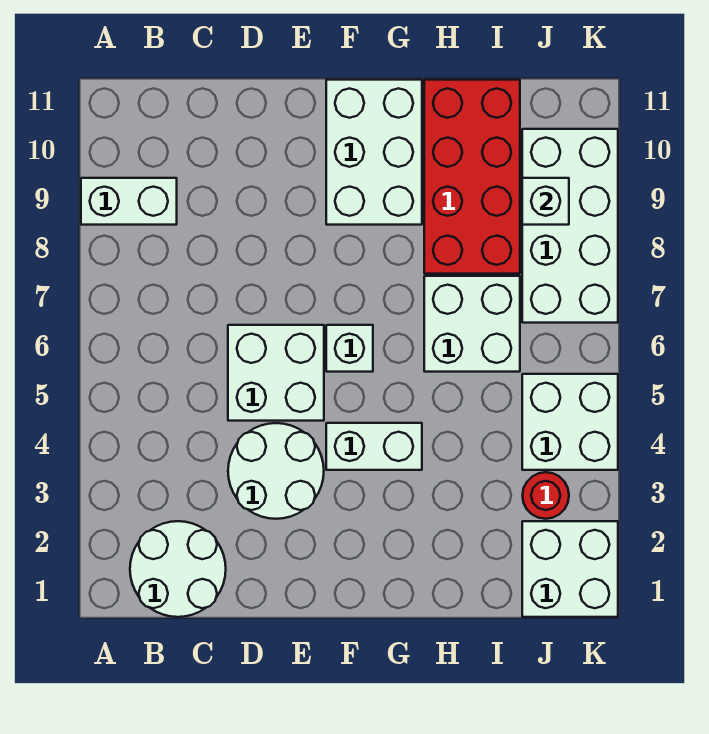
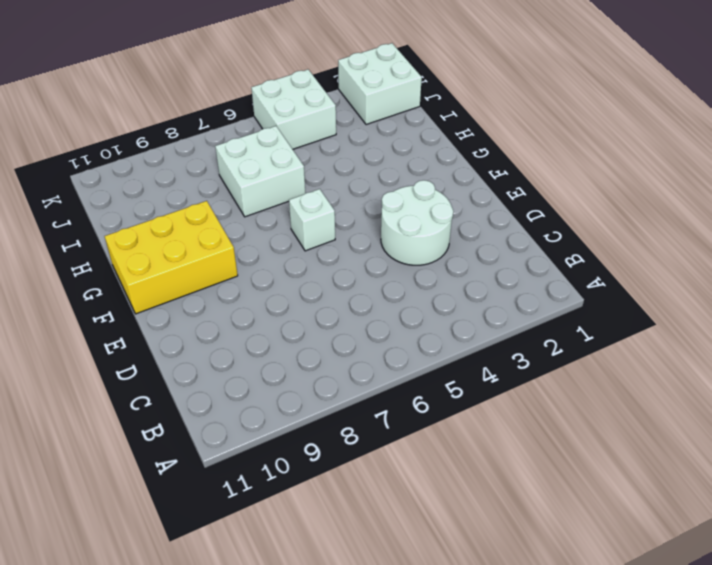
yellow 2x3 brick [104,201,238,314] -> white 2x3 brick [326,80,422,225]
none -> white 1x2 brick [81,178,177,225]
none -> white 2x2 round brick [130,521,226,617]
none -> white 2x2 brick [228,325,324,421]

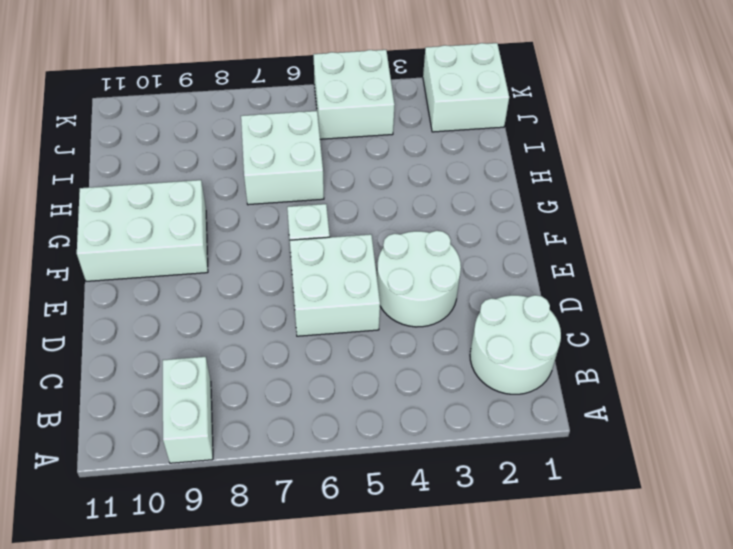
none -> white 1x2 brick [326,423,422,470]
none -> red 2x4 brick [424,80,520,274]
none -> red 1x1 round brick [522,472,569,519]

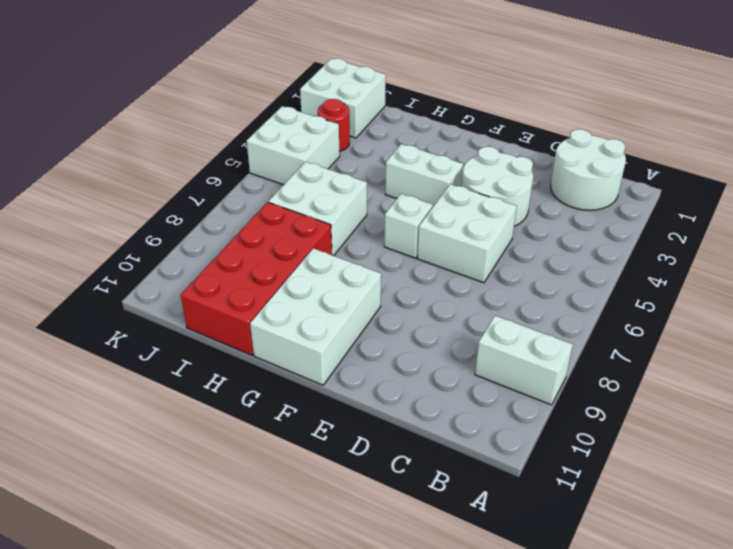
none -> white 2x4 brick [522,129,618,323]
none -> white 1x1 brick [522,178,569,225]

